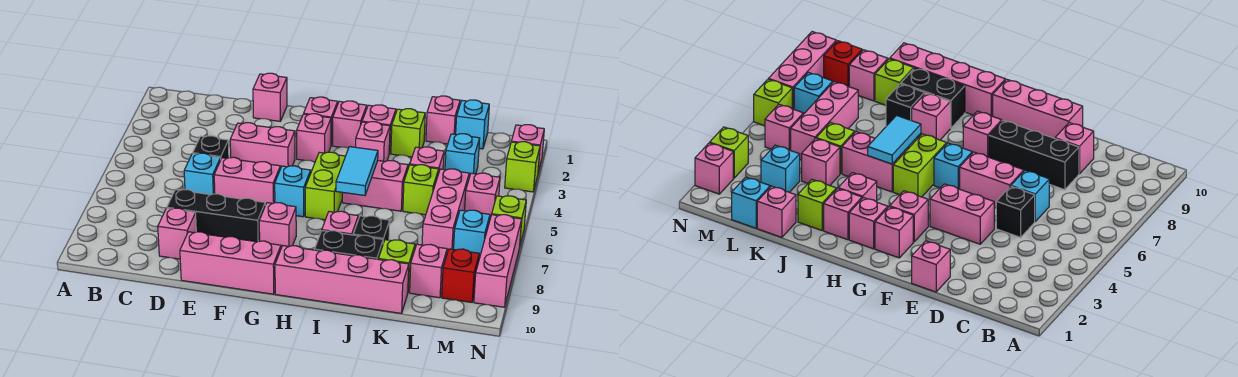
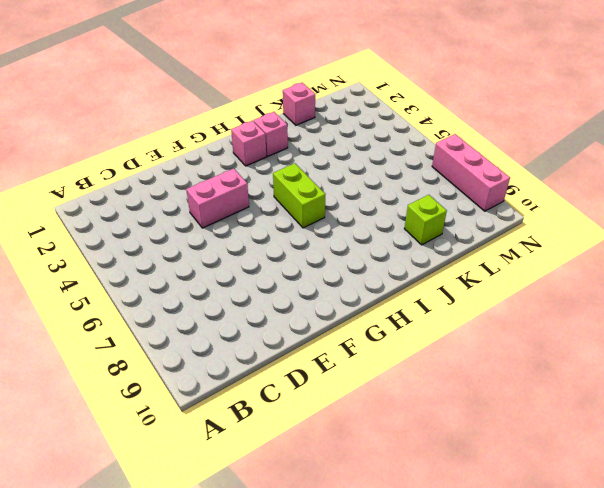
none -> black 1x1 brick [193,136,229,159]
none -> cyan 1x1 brick [184,153,221,195]
none -> black 1x3 brick [167,189,265,242]
none -> pink 1x1 brick [158,208,196,259]

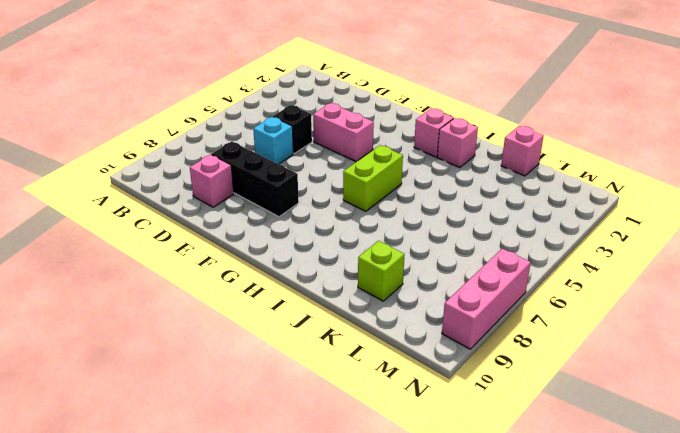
none -> pink 1x1 brick [253,73,287,121]
none -> pink 1x2 brick [214,157,280,205]
none -> pink 1x3 brick [180,232,281,294]
none -> pink 1x1 brick [304,97,338,145]

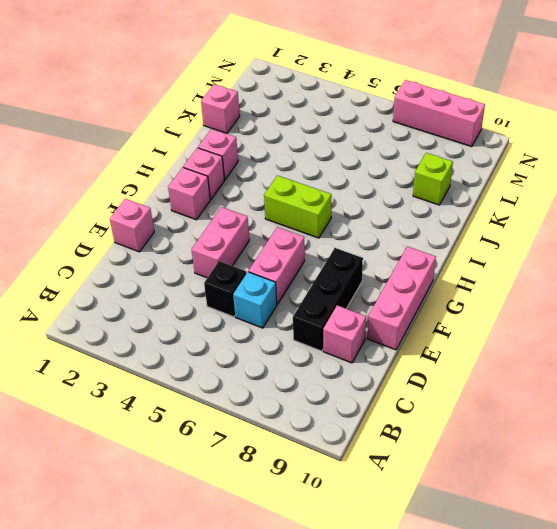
none -> pink 1x1 brick [297,114,331,162]
none -> cyan 1x1 brick [275,166,311,217]
none -> pink 1x1 brick [259,203,296,248]
none -> pink 1x4 brick [275,246,409,314]

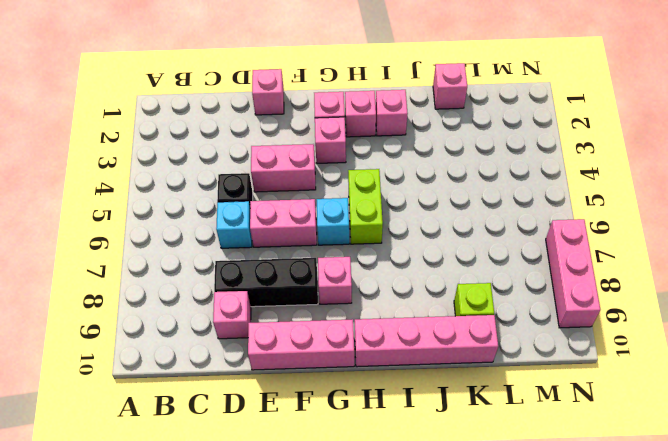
none -> pink 1x1 brick [356,122,390,161]
none -> pink 1x2 brick [342,161,408,211]
none -> pink 1x1 brick [322,211,358,235]
none -> black 1x2 brick [315,231,383,259]

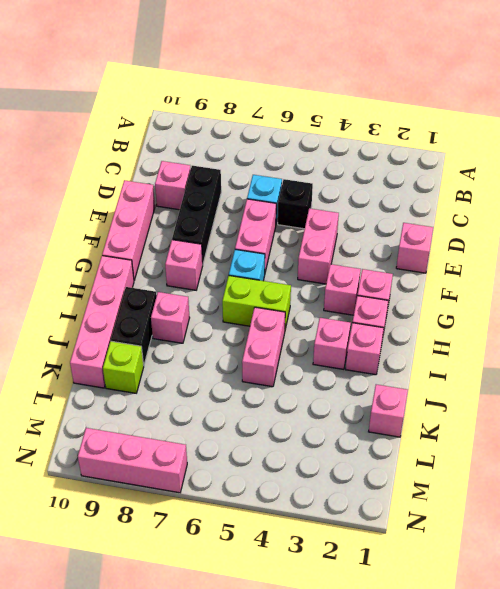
none -> lime 1x1 brick [391,109,425,157]
none -> black 1x1 brick [353,216,390,243]
none -> pink 1x1 brick [410,147,444,174]
none -> lime 1x1 brick [403,165,439,215]

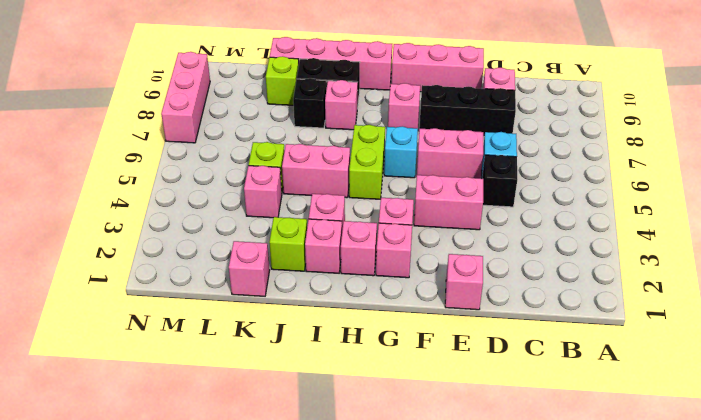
none -> cyan 1x1 brick [456,100,489,149]
none -> cyan 1x1 brick [445,134,480,178]
none -> pink 1x3 brick [422,169,469,253]
none -> pink 1x1 brick [410,244,447,298]

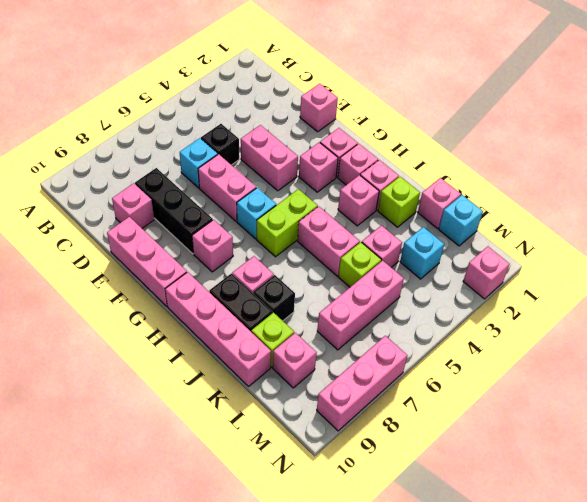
none -> pink 1x1 brick [465,173,500,218]
none -> cyan 1x1 brick [454,210,490,259]
none -> red 1x1 brick [442,249,479,302]
none -> lime 1x1 brick [505,142,540,192]

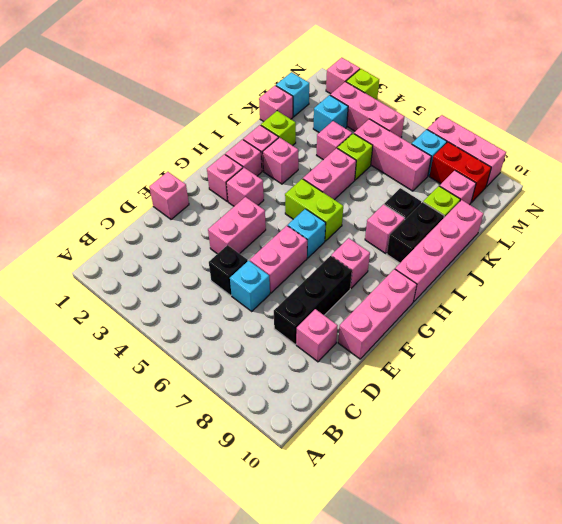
pink 1x3 brick [330,82,405,138] -> pink 1x1 brick [465,173,500,218]
red 1x2 brick [429,142,491,202] -> red 1x1 brick [442,249,479,302]
none -> lime 1x1 brick [492,196,526,244]
none -> cyan 1x2 tile [336,147,378,196]

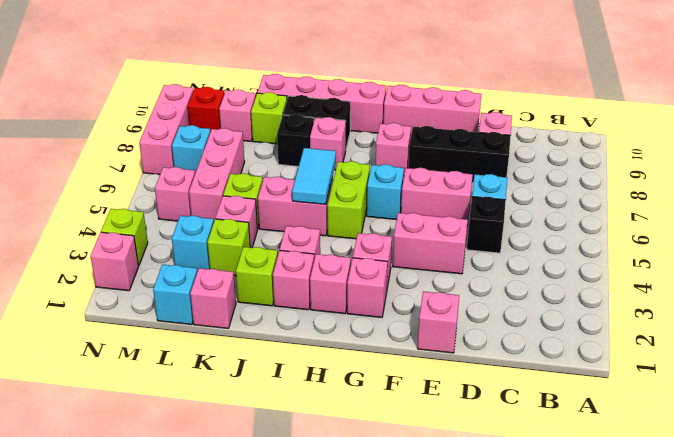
lime 1x1 brick [208,219,250,276] -> lime 1x1 brick moved to [492,196,526,244]

